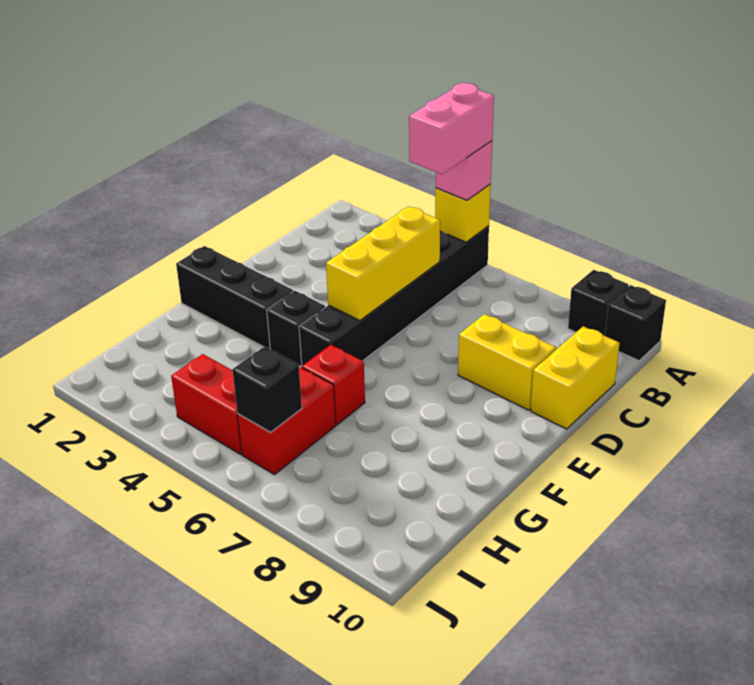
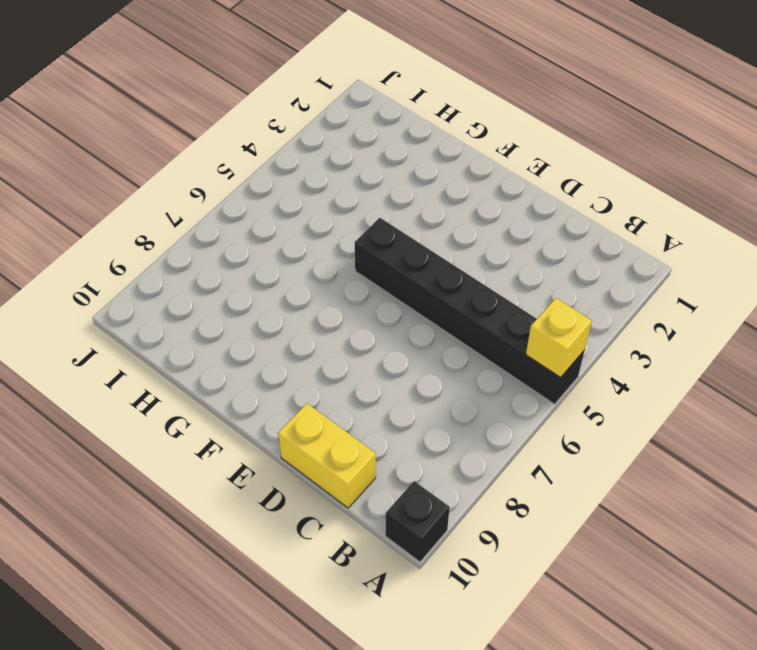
none -> black 1x1 brick [568,270,628,336]
none -> yellow 1x2 brick [458,314,556,410]
none -> black 1x3 brick [176,246,293,349]

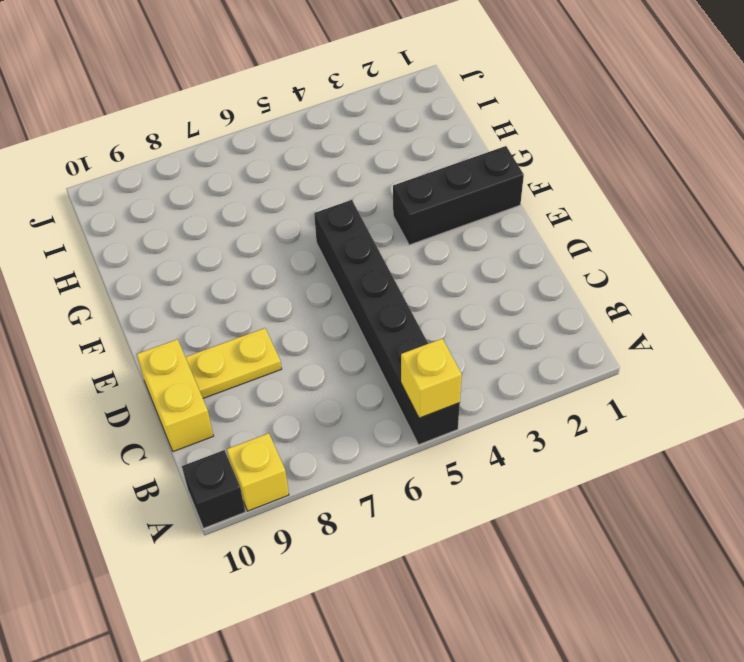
yellow 1x1 brick [227,433,289,511] -> black 1x1 brick [568,270,628,336]
yellow 1x2 plate [185,328,282,398] -> yellow 1x2 brick [458,314,556,410]
none -> black 1x1 brick [267,291,325,366]
none -> red 1x1 brick [302,345,365,425]
none -> red 1x2 brick [238,367,336,475]

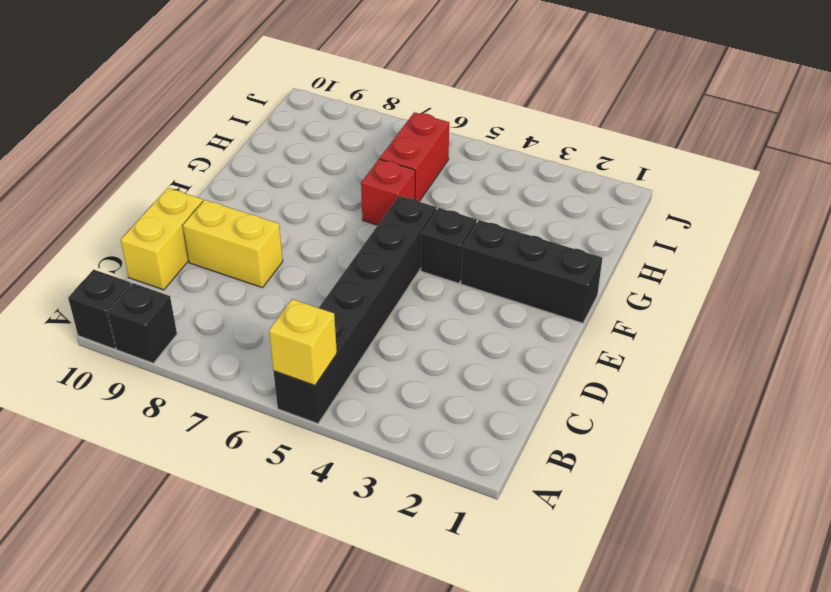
none -> red 1x2 brick [171,354,242,454]
none -> yellow 1x3 brick [326,207,440,321]
none -> black 1x1 brick [232,346,302,432]

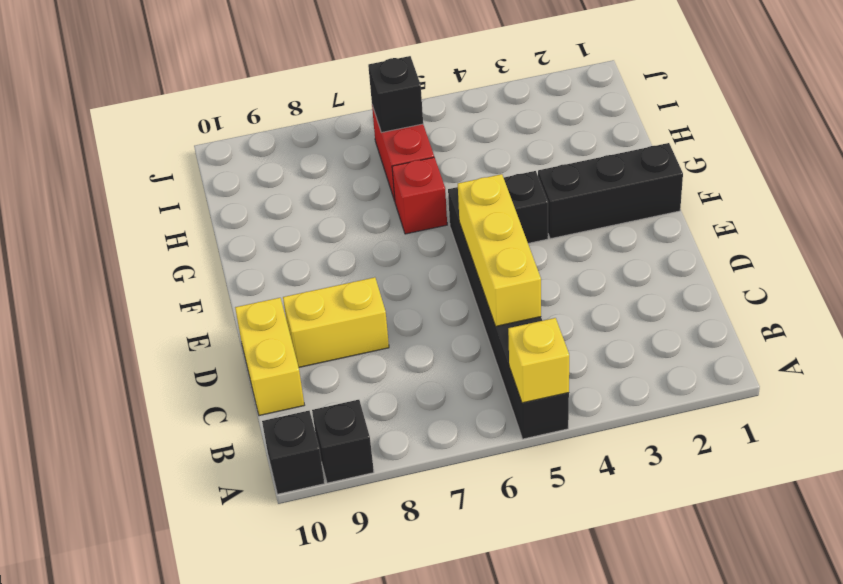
none -> red 1x2 brick [171,354,242,454]
none -> pink 1x1 brick [436,141,492,200]
none -> pink 1x2 brick [409,83,494,174]

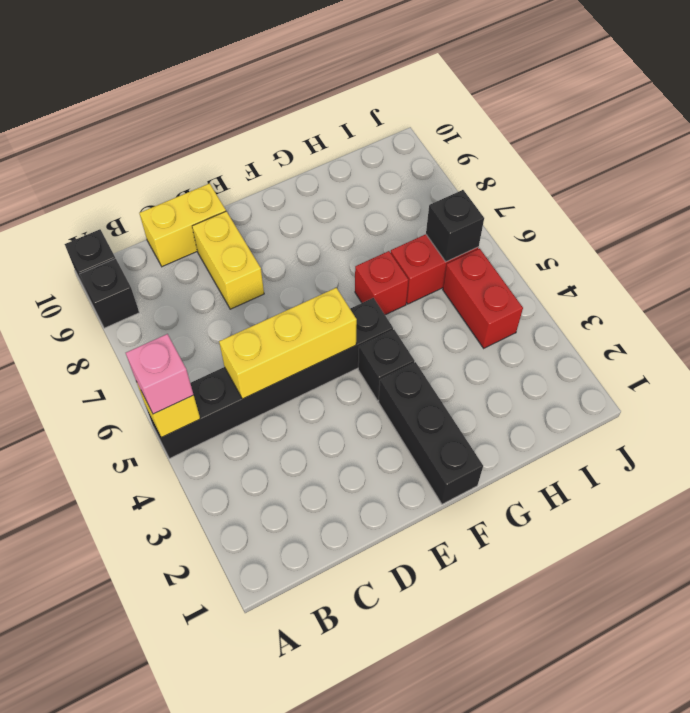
none -> pink 1x2 brick [409,83,494,174]

